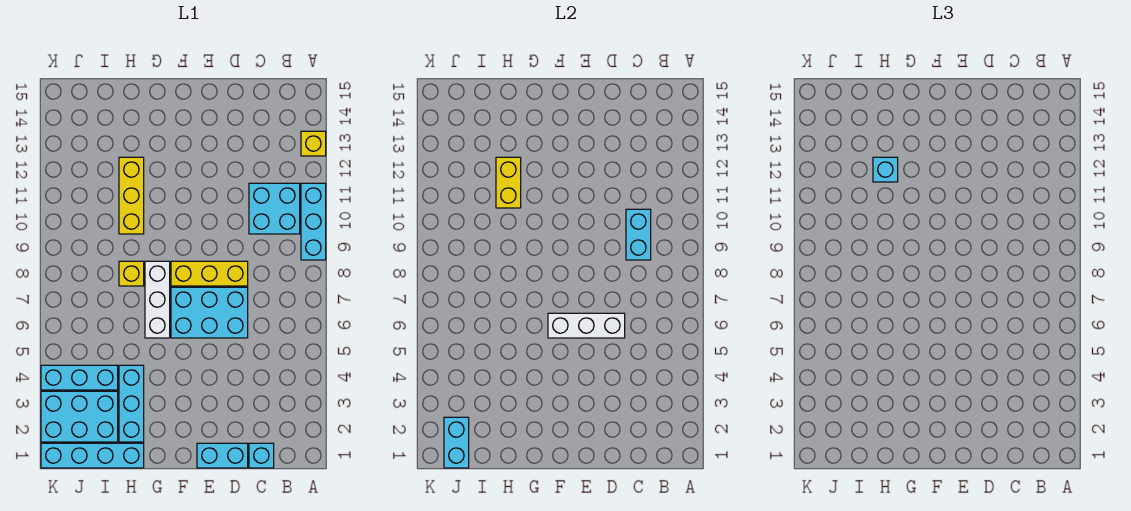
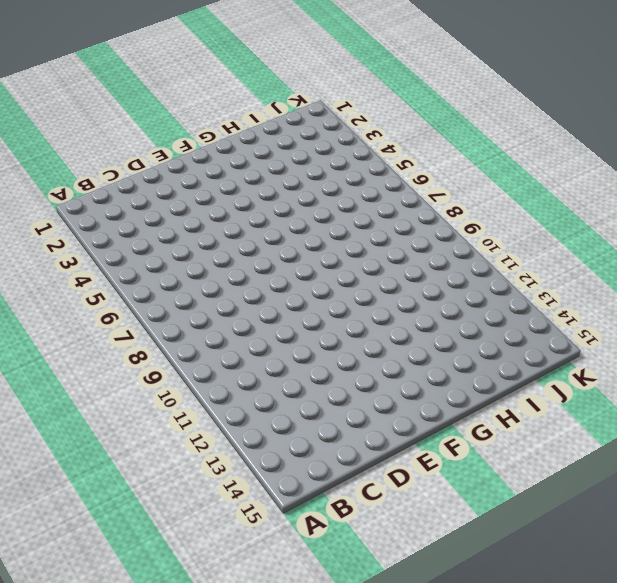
none -> cyan 1x3 brick [301,183,326,260]
none -> yellow 1x1 brick [301,131,326,156]
none -> cyan 2x2 brick [249,183,300,234]

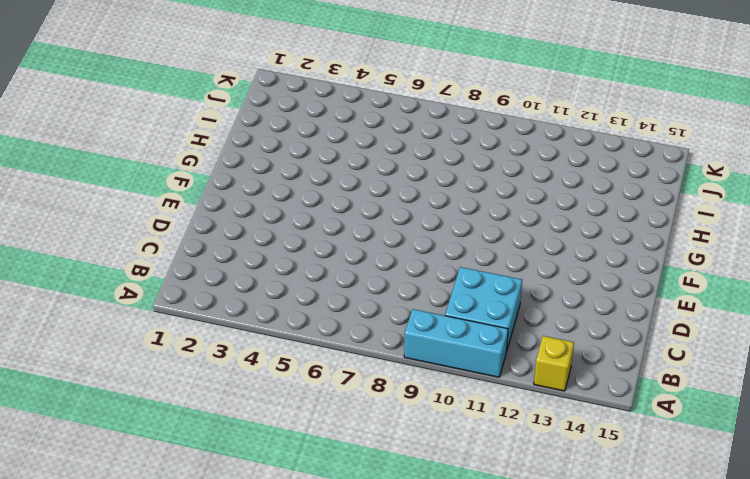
none -> cyan 1x1 brick [249,443,274,468]
none -> cyan 1x2 brick [197,443,248,468]
none -> cyan 2x3 brick [171,287,248,338]

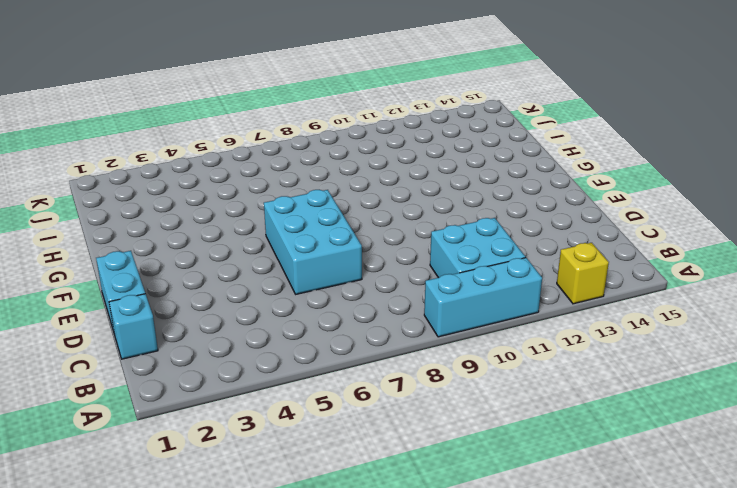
none -> yellow 1x3 brick [171,261,248,286]
none -> white 1x3 brick [145,261,170,338]
none -> cyan 1x4 brick [41,443,144,468]

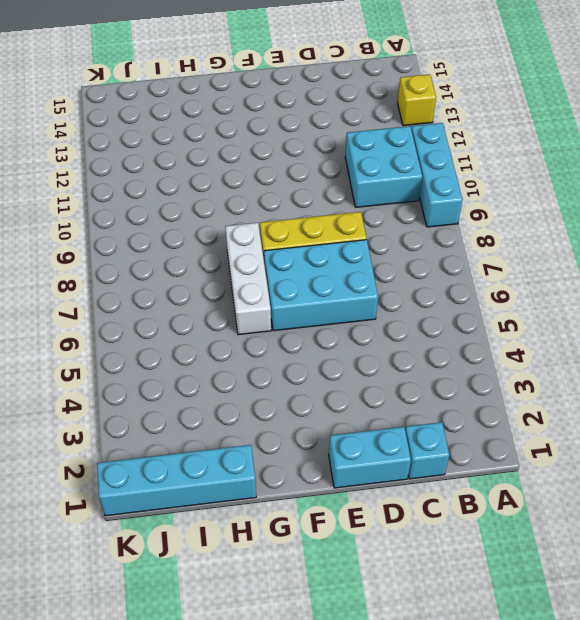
none -> cyan 1x3 brick [119,365,144,442]
none -> yellow 1x1 brick [119,261,144,286]
none -> yellow 1x3 brick [119,157,144,234]

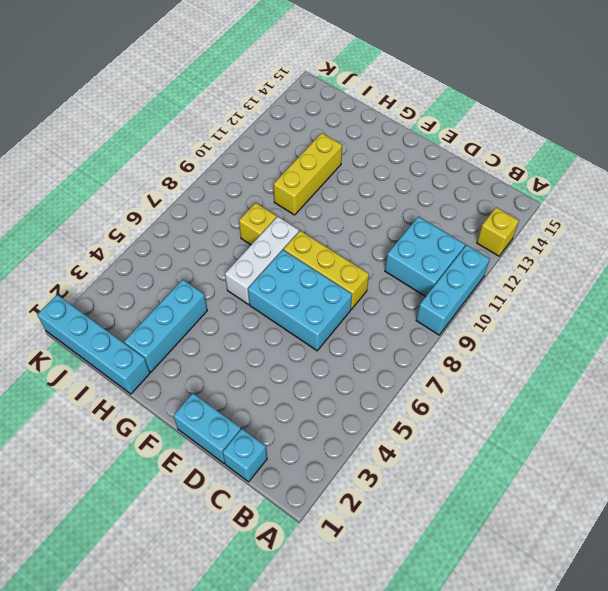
none -> cyan 2x3 brick [41,391,118,442]
none -> cyan 1x3 brick [41,365,118,390]
none -> cyan 1x2 brick [626,209,651,260]

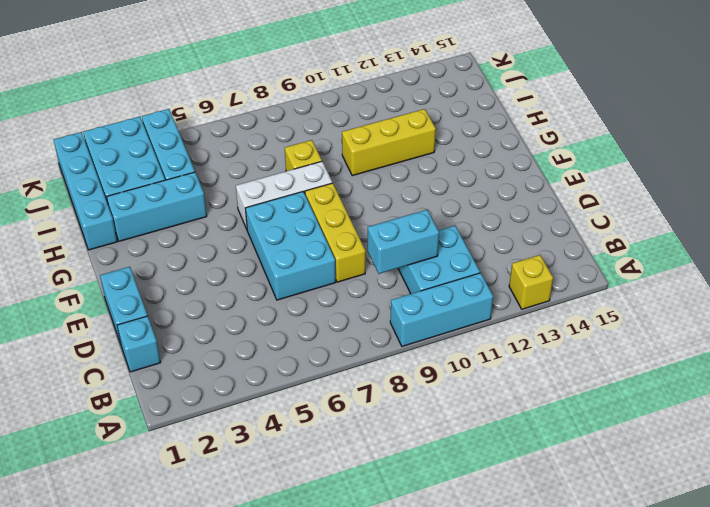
none -> white 1x3 brick [548,313,625,338]
none -> yellow 1x2 brick [496,157,521,208]
none -> cyan 1x2 brick [444,417,469,468]

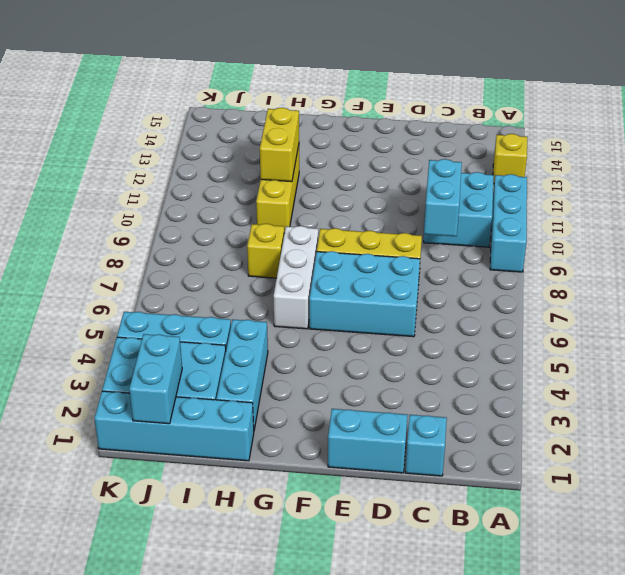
none -> white 1x3 brick [548,313,625,338]
none -> cyan 1x1 brick [873,157,898,182]

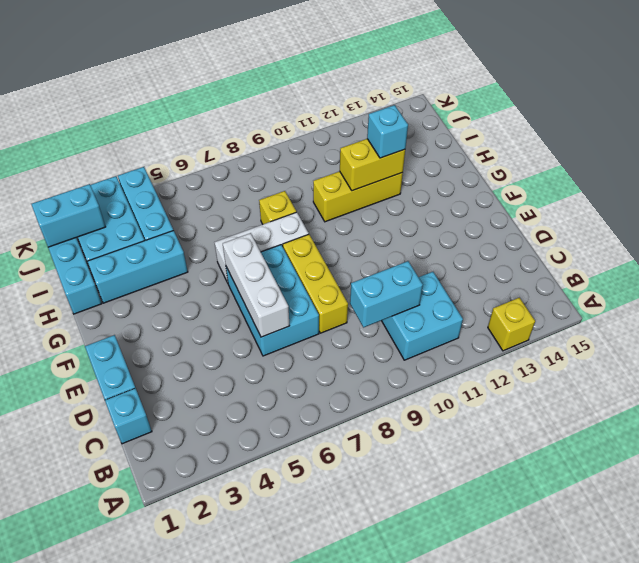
none -> cyan 1x3 brick [301,183,326,260]

